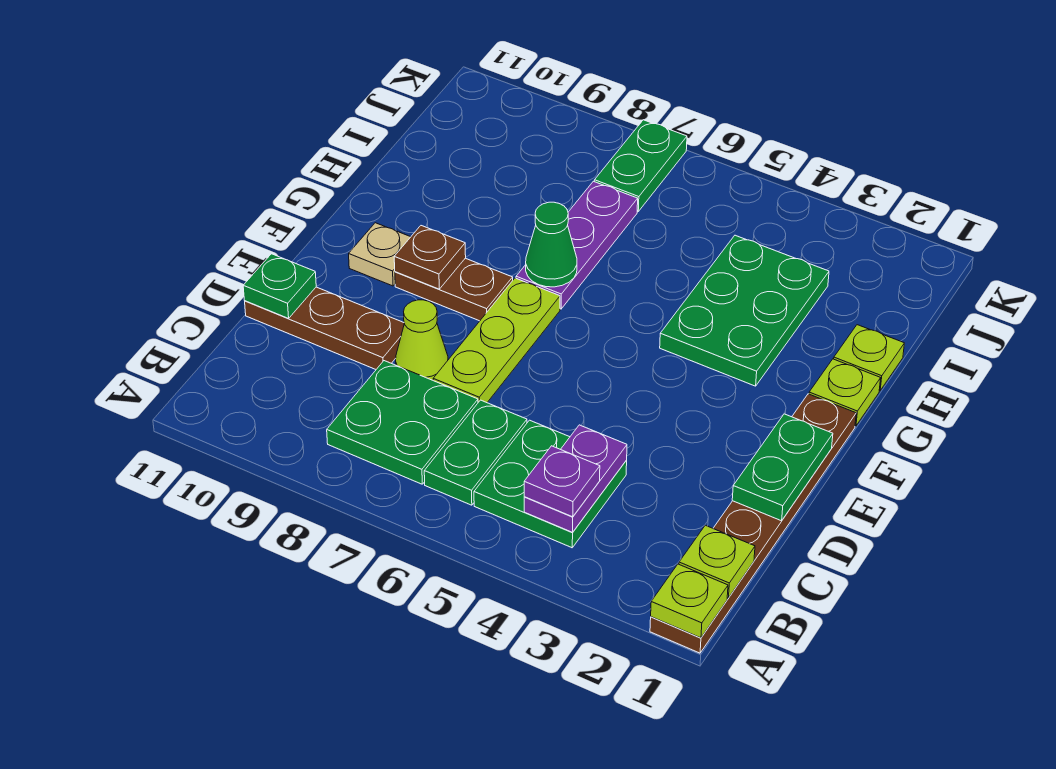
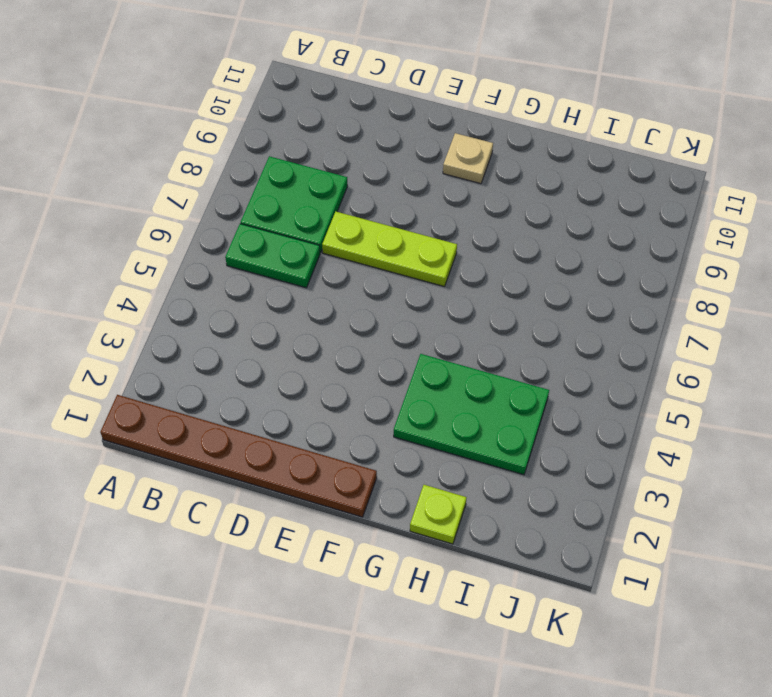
none -> green 2x2 plate [474,420,627,548]
none -> lime 1x1 cone [396,300,448,380]
none -> brown 1x3 plate [245,287,404,369]

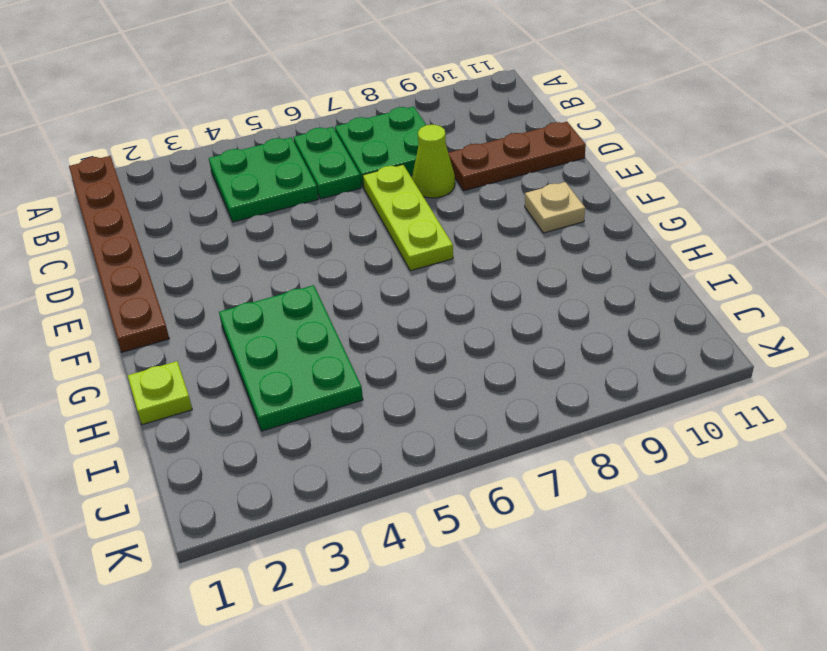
none -> brown 1x2 plate [395,258,513,321]
none -> lime 1x1 plate [809,359,881,426]
none -> purple 1x3 plate [516,181,638,309]

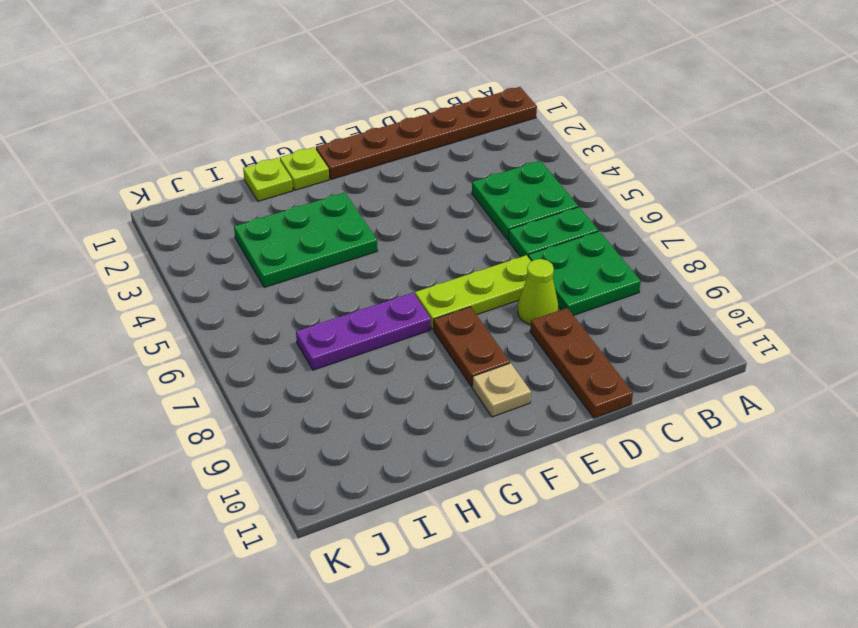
none -> green 1x2 plate [594,120,687,211]
none -> lime 1x1 plate [651,564,728,638]
none -> lime 1x1 plate [679,525,755,598]

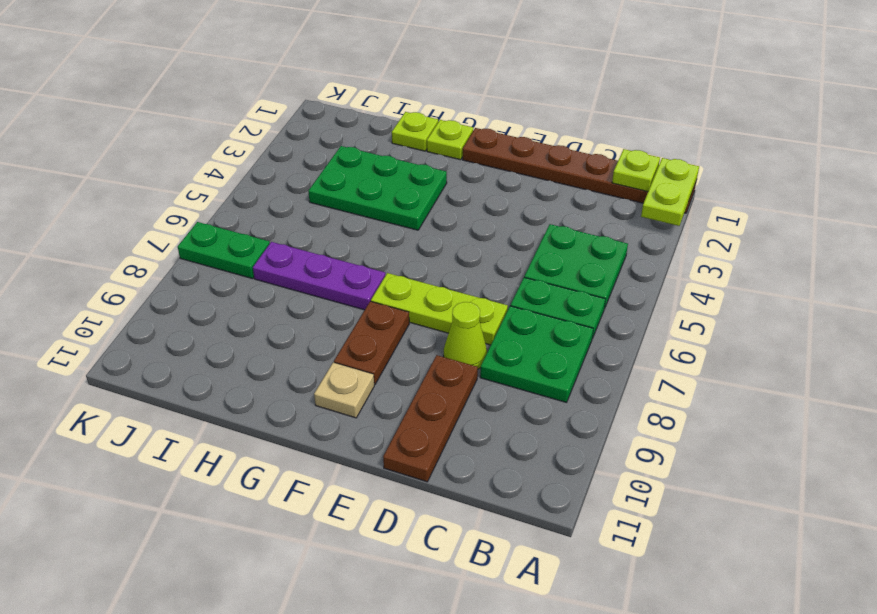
lime 1x2 plate [641,158,699,226] -> lime 1x1 plate [651,564,728,638]
none -> purple 1x2 plate [524,425,627,532]
none -> green 1x2 plate [732,414,833,521]
none -> green 1x1 plate [243,254,316,318]

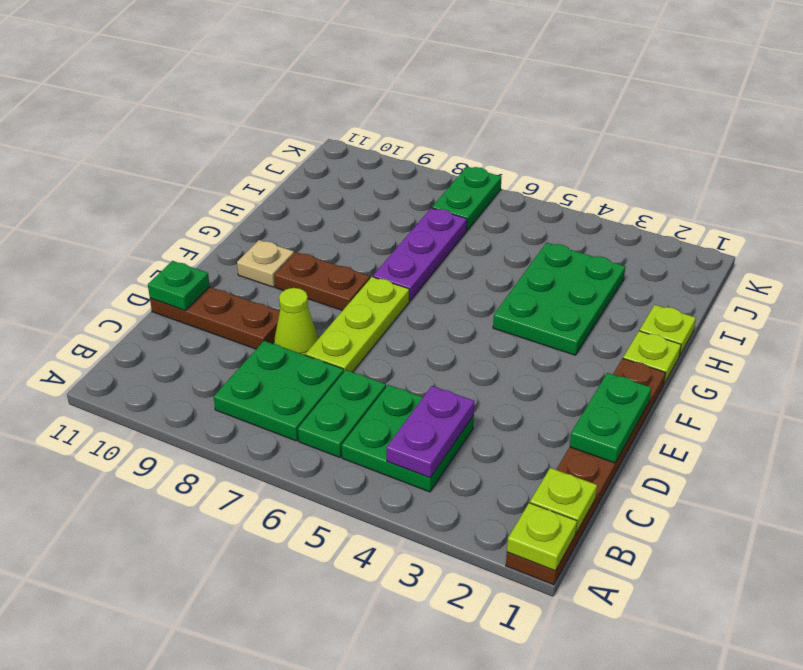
none -> brown 1x1 plate [394,226,466,289]
none -> green 1x1 cone [526,202,577,287]
none -> purple 1x1 plate [524,446,600,517]

